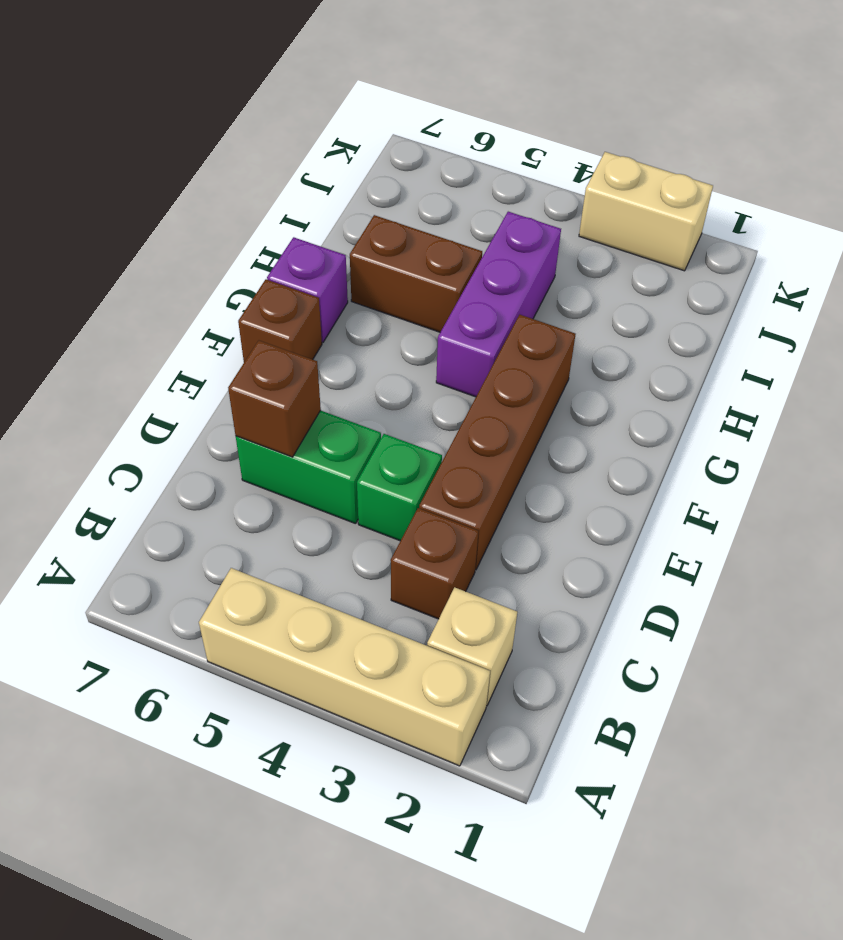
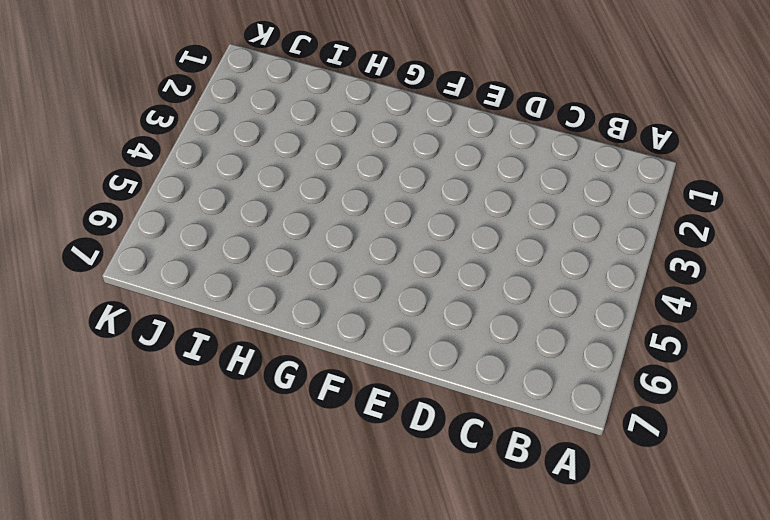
none -> tan 1x4 brick [199,568,490,766]
none -> tan 1x1 brick [427,587,517,706]
none -> brown 1x1 brick [391,508,478,619]

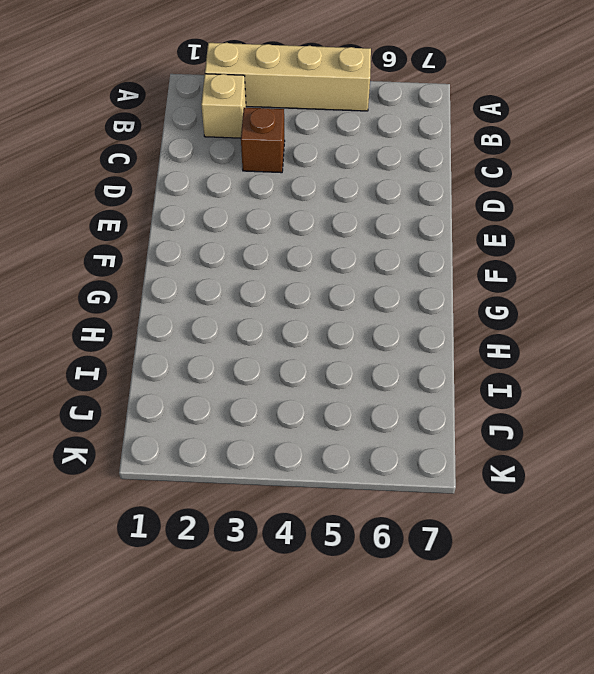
none -> brown 1x4 brick [419,315,575,570]
none -> green 1x1 brick [357,434,442,541]
none -> green 1x2 brick [236,411,381,524]

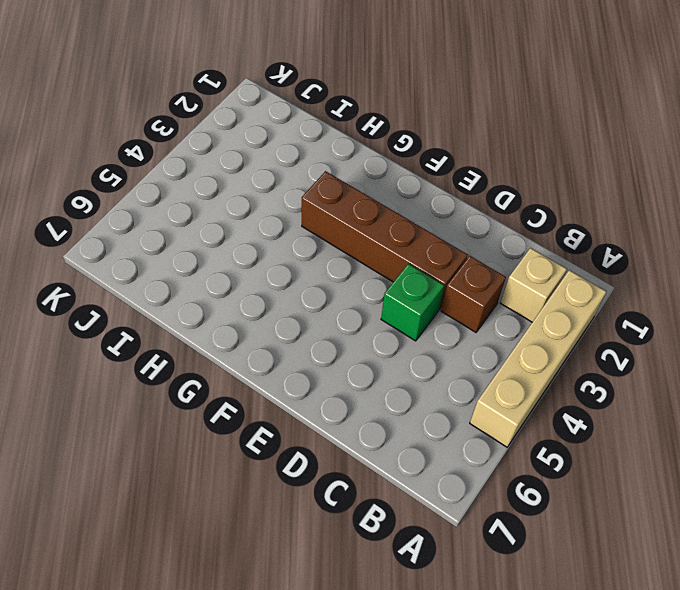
none -> green 1x2 brick [236,411,381,524]
none -> brown 1x1 brick [238,279,322,362]
none -> purple 1x3 brick [436,212,561,397]

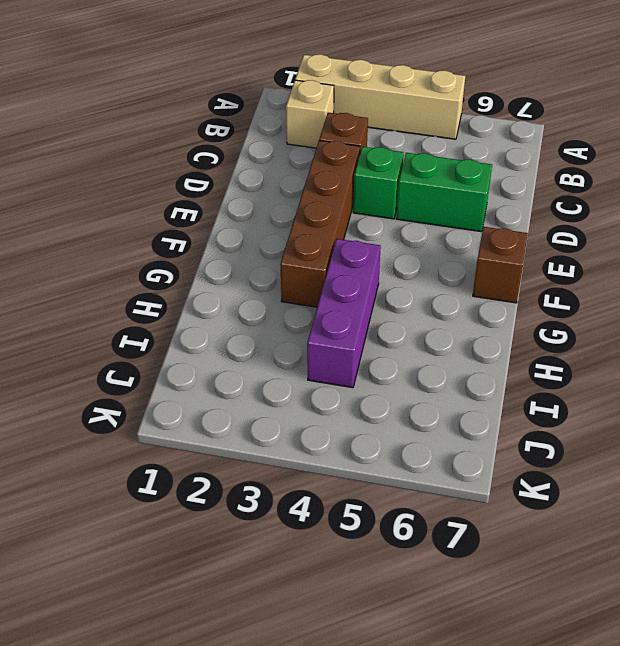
none -> purple 1x1 brick [267,237,348,342]
none -> brown 1x2 brick [350,215,482,332]
none -> tan 1x2 brick [579,152,713,271]

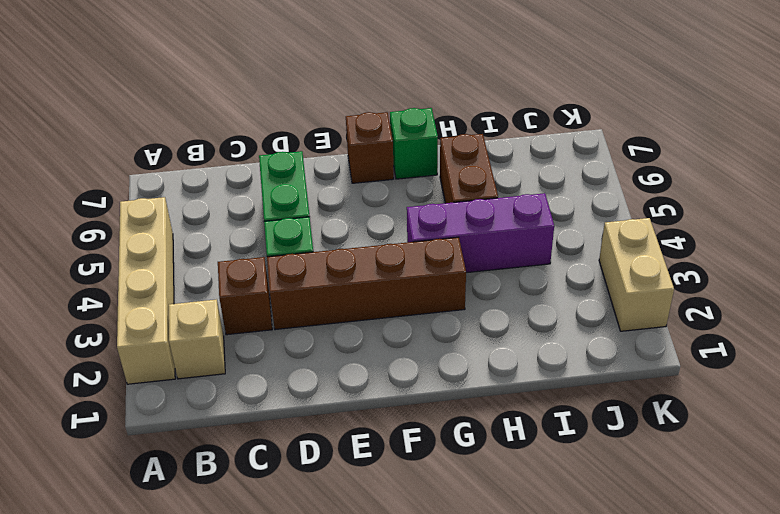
green 1x1 brick [390,108,438,179] -> purple 1x1 brick [267,237,348,342]
none -> brown 1x1 brick [228,341,321,457]

